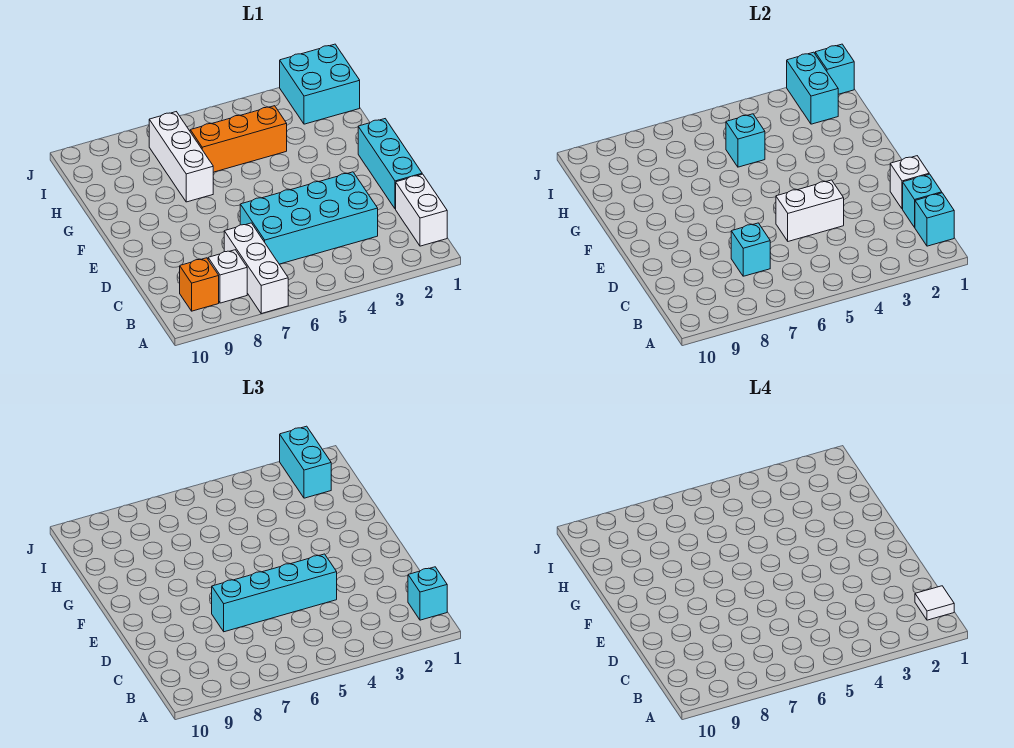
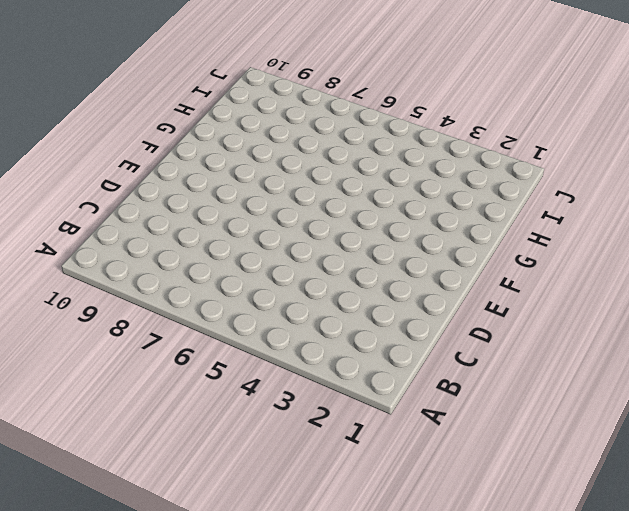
none -> white 1x3 brick [224,223,288,314]
none -> white 1x2 brick [396,174,447,246]
none -> white 1x1 brick [208,250,247,303]

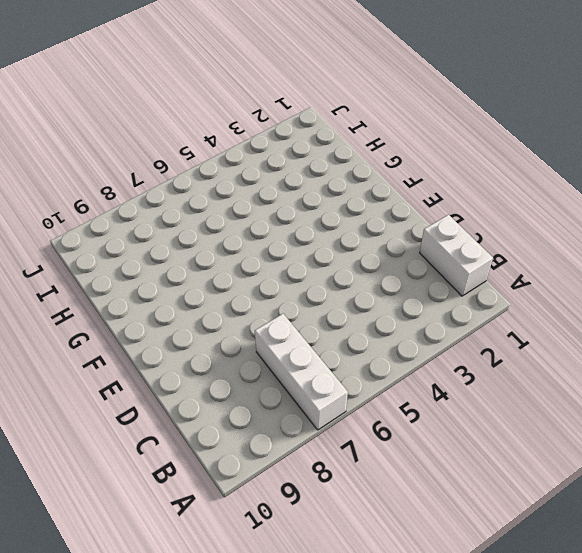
none -> white 1x1 brick [208,250,247,303]
none -> orange 1x1 brick [180,258,219,311]
none -> cyan 2x4 brick [240,172,378,264]

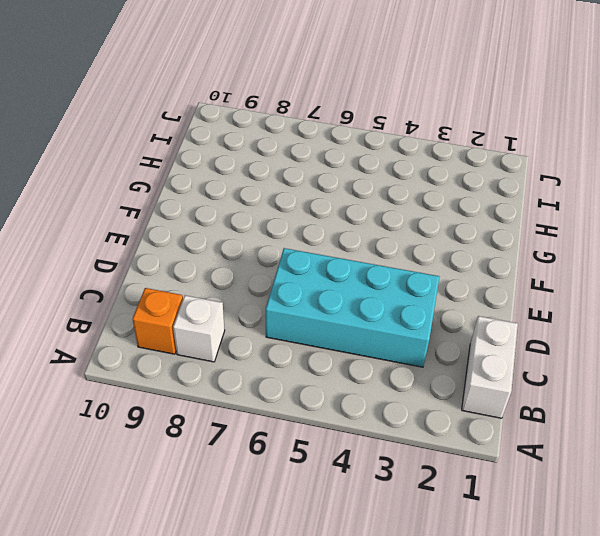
none -> white 1x3 brick [224,223,288,314]
none -> cyan 1x3 brick [358,119,422,209]
none -> white 1x3 brick [149,112,213,202]

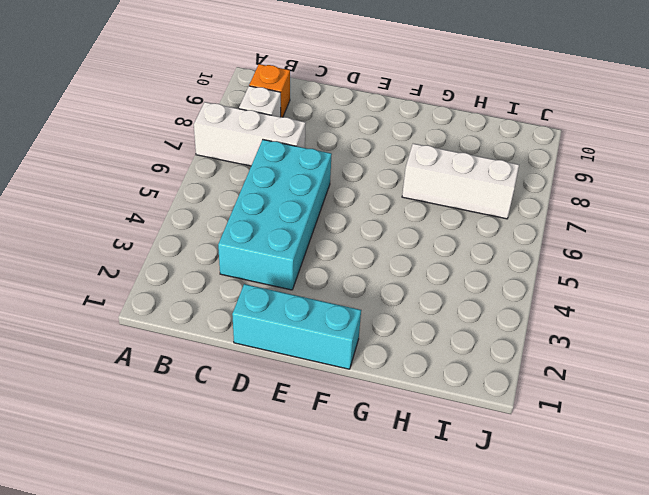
none -> white 1x2 brick [396,174,447,246]
none -> orange 1x3 brick [190,106,287,172]
none -> cyan 2x2 brick [280,44,360,124]

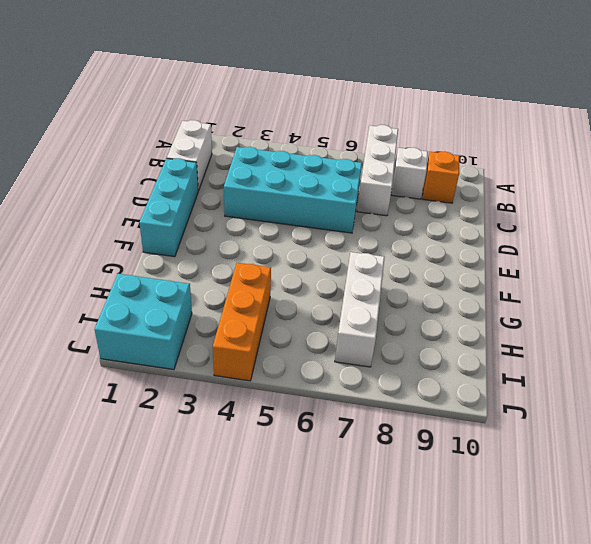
orange 1x3 brick [213,263,271,381] -> orange 1x3 brick turned to [190,106,287,172]
none -> cyan 1x1 brick [915,193,954,246]
none -> cyan 1x1 brick [903,174,942,227]
none -> cyan 1x1 brick [731,223,770,276]

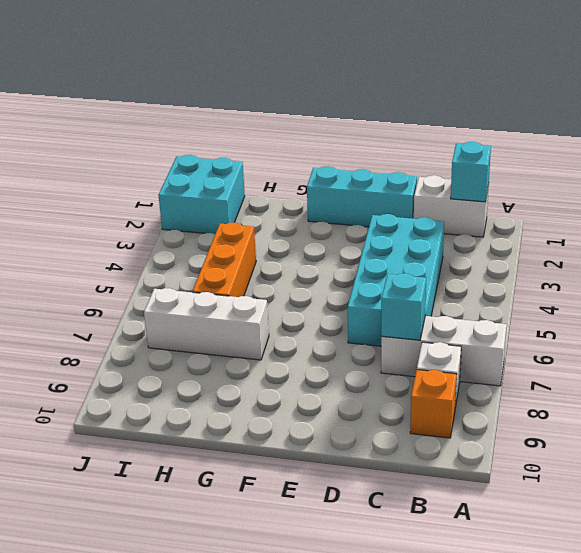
none -> cyan 1x1 brick [903,174,942,227]
none -> white 1x1 brick [890,156,929,209]
none -> white 1x2 brick [776,180,844,241]

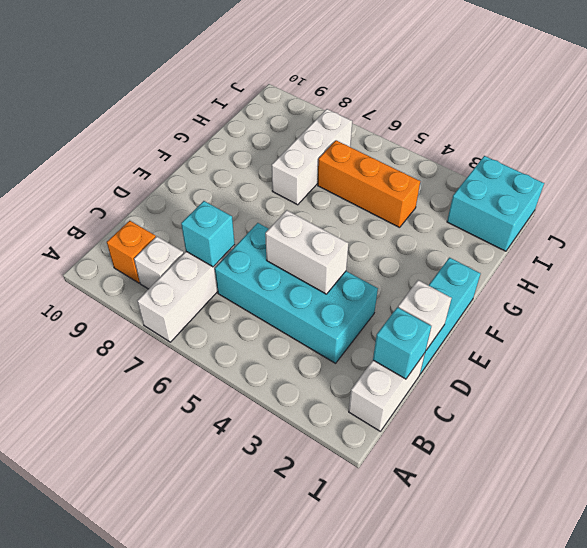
none -> cyan 1x1 brick [915,193,954,246]
none -> cyan 1x1 brick [726,114,765,167]
none -> cyan 1x2 brick [787,52,838,124]

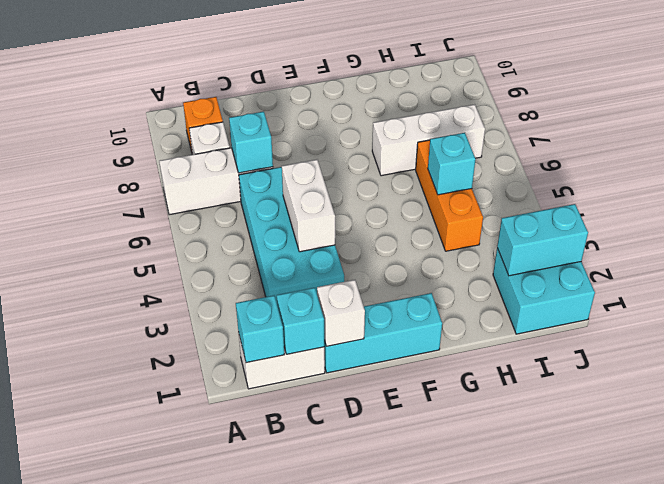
none -> cyan 1x1 brick [815,44,854,94]
none -> cyan 1x1 brick [408,567,447,620]
none -> cyan 1x4 brick [212,554,337,632]

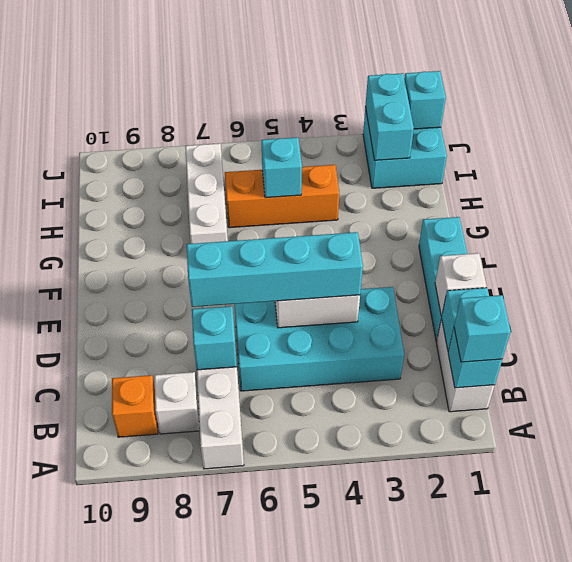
none -> cyan 1x2 brick [280,426,331,498]
none -> white 1x1 tile [915,586,954,620]

